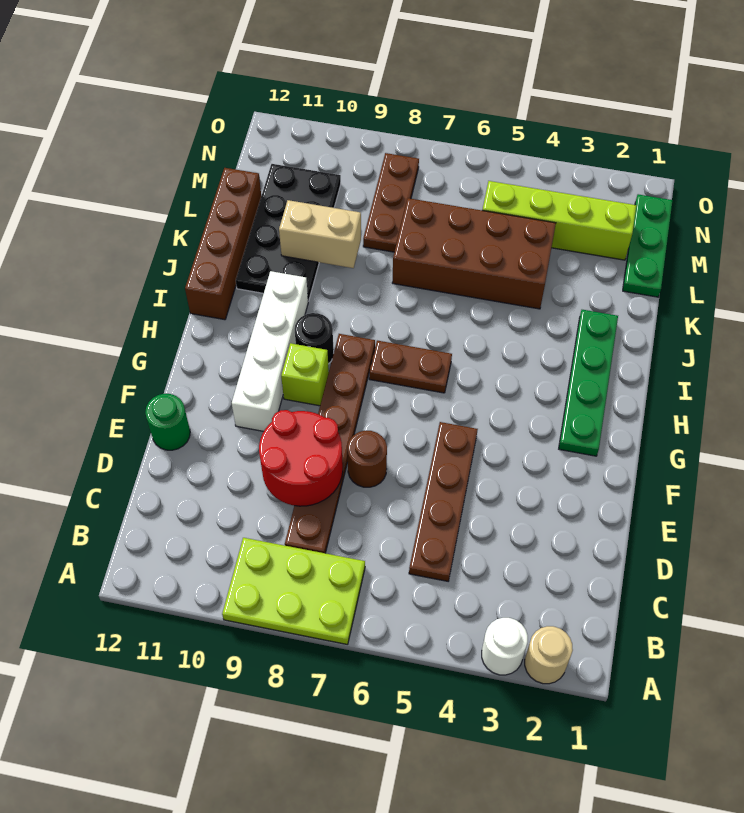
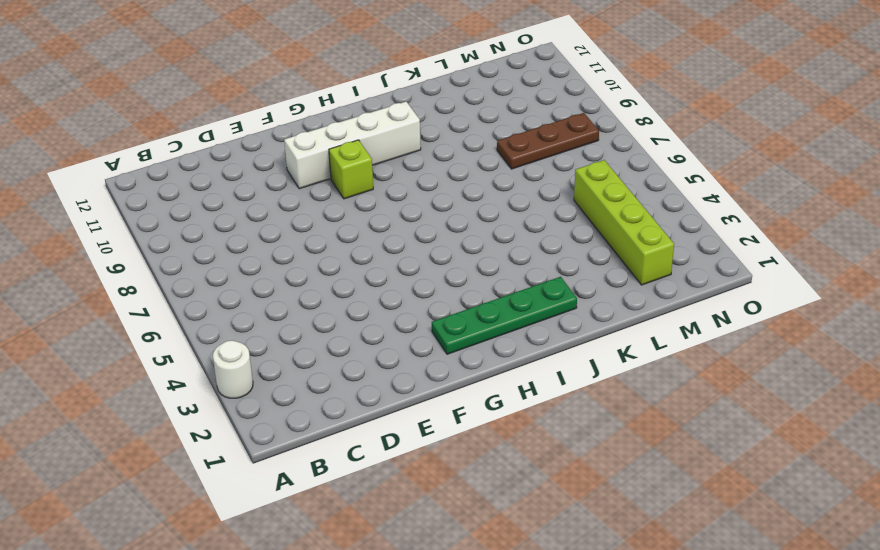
none -> tan 1x1 round brick [525,626,573,684]
none -> lime 2x3 plate [222,538,365,645]
none -> brown 1x4 plate [409,422,478,581]

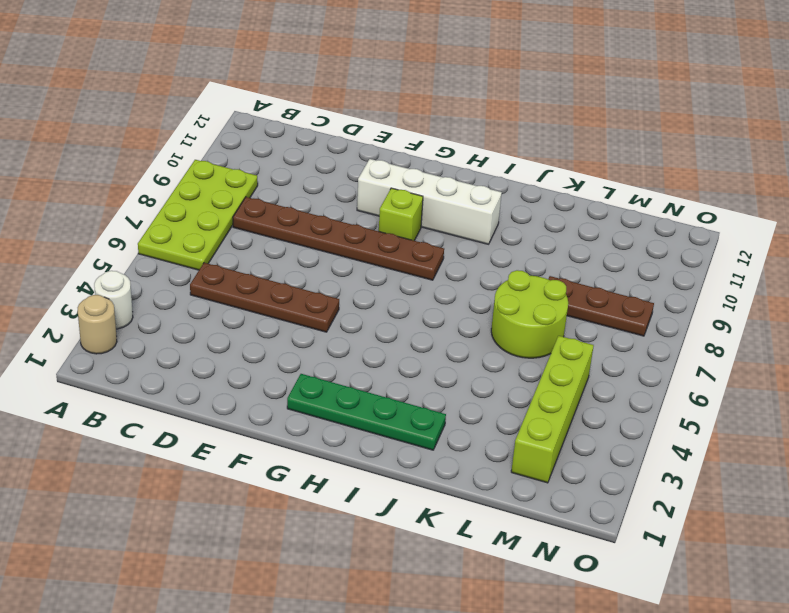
lime 2x4 plate [138,160,258,270] -> lime 2x3 plate [222,538,365,645]
lime 2x2 round brick [491,270,568,358] -> brown 2x4 brick [392,198,556,309]
none -> brown 1x1 round brick [347,431,387,487]
none -> green 1x1 round brick [145,394,190,450]
none -> brown 1x2 plate [369,341,452,393]

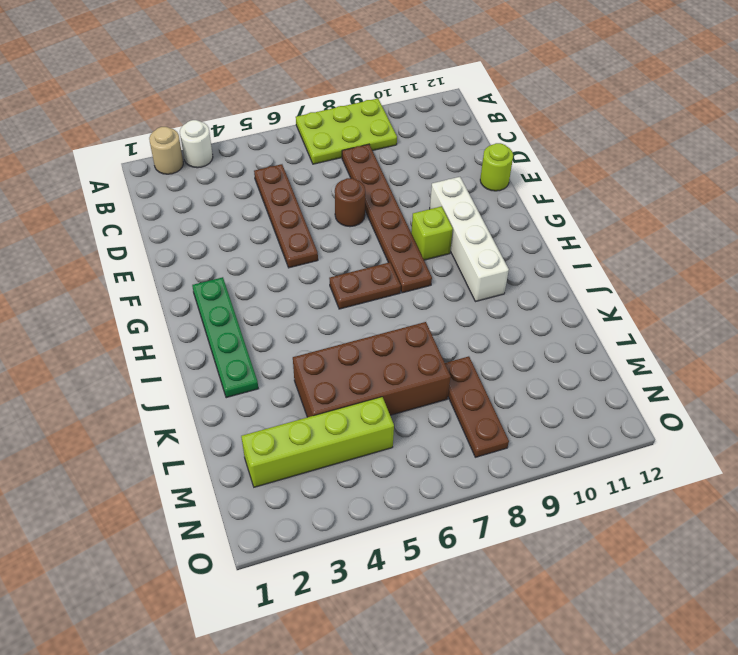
lime 1x1 round brick [480,143,513,191] -> green 1x1 round brick [145,394,190,450]
none -> black 1x1 round brick [295,313,334,364]
none -> brown 1x4 brick [185,168,261,320]
none -> black 2x4 plate [236,164,341,301]

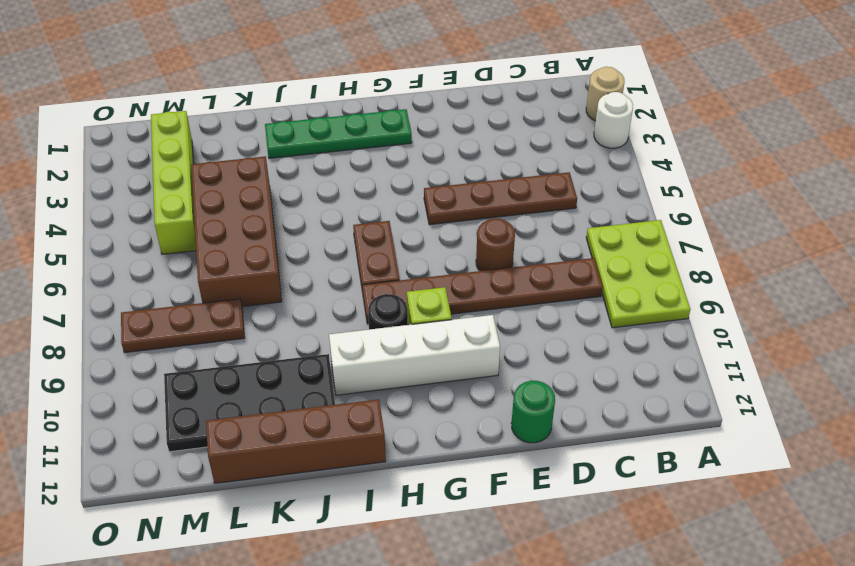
none -> green 1x3 plate [623,194,673,297]
none -> red 2x2 round brick [259,410,343,506]
none -> tan 1x2 brick [279,200,361,268]

